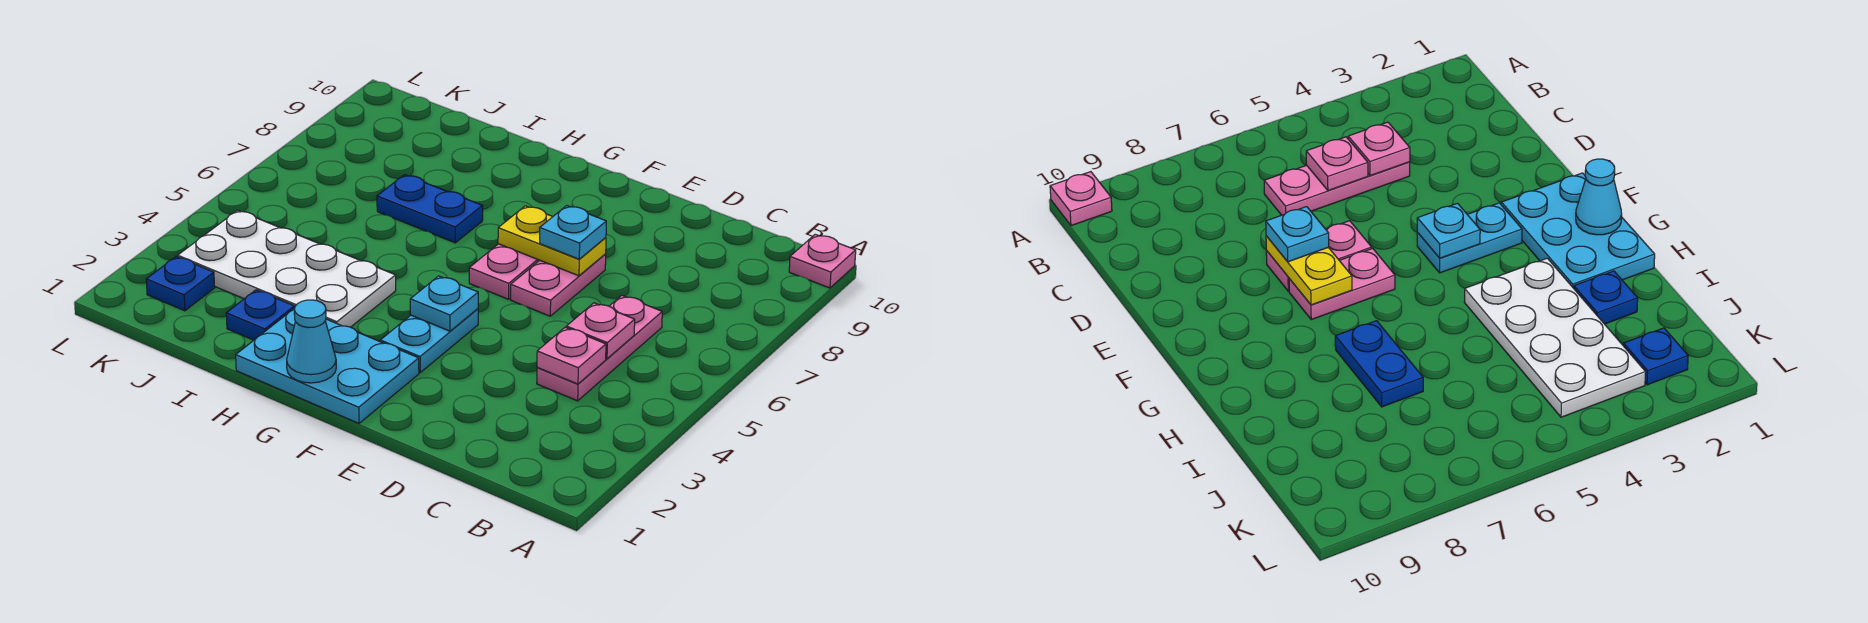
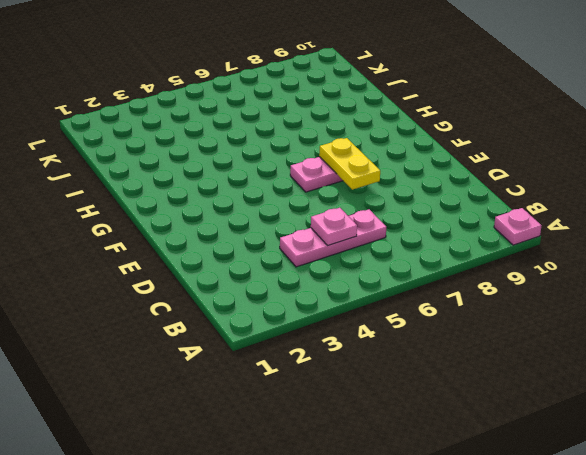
none -> pink 1x2 plate [511,254,606,316]
none -> cyan 2x3 plate [236,308,419,423]
none -> cyan 1x2 plate [380,309,478,373]

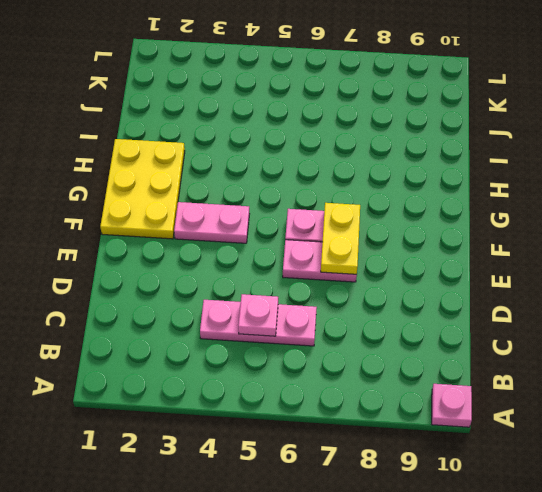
yellow 2x3 plate [100,139,185,239] -> cyan 2x3 plate [236,308,419,423]
pink 1x2 plate [174,202,249,243] -> cyan 1x2 plate [380,309,478,373]
none -> white 2x4 plate [178,210,396,327]
none -> blue 1x2 plate [377,175,483,243]
none -> blue 1x1 plate [226,290,295,340]

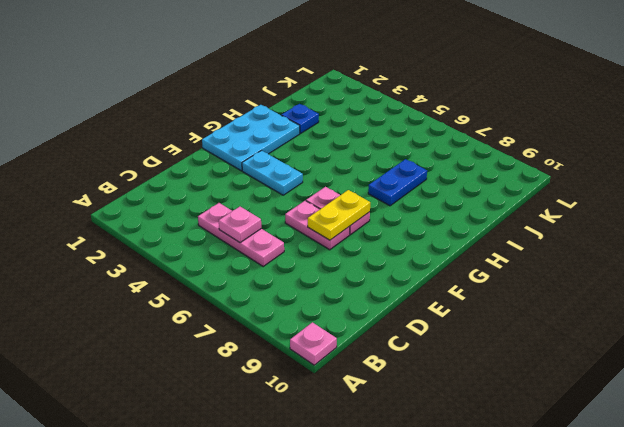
none -> white 2x4 plate [178,210,396,327]
none -> blue 1x1 plate [146,257,215,311]
none -> pink 1x1 plate [537,327,606,384]

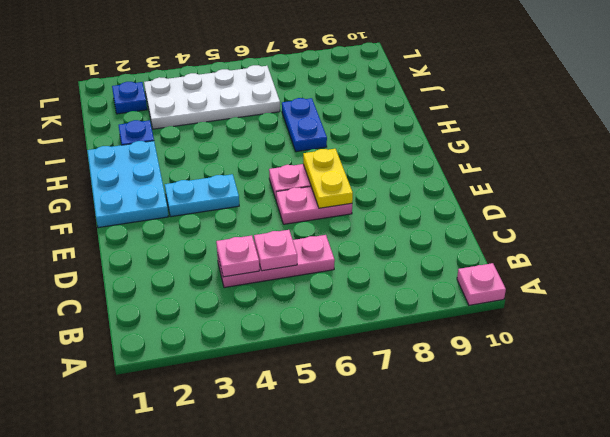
white 2x4 plate [144,65,280,129] -> white 2x4 plate turned to [178,210,396,327]
none -> cyan 1x1 plate [410,276,478,331]
none -> cyan 1x1 cone [287,300,336,383]
none -> cyan 1x1 plate [540,206,606,259]

